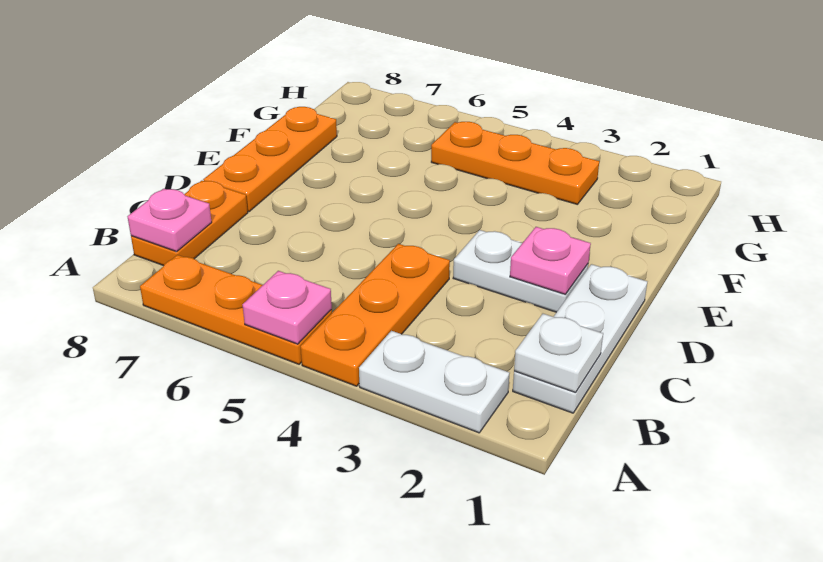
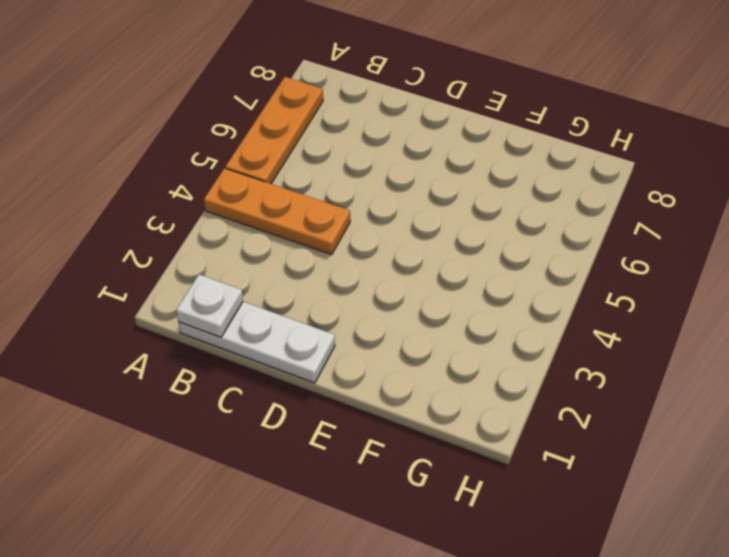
none -> white 1x2 plate [359,331,510,433]
none -> orange 1x2 plate [131,181,248,266]
none -> white 1x2 plate [453,230,588,312]

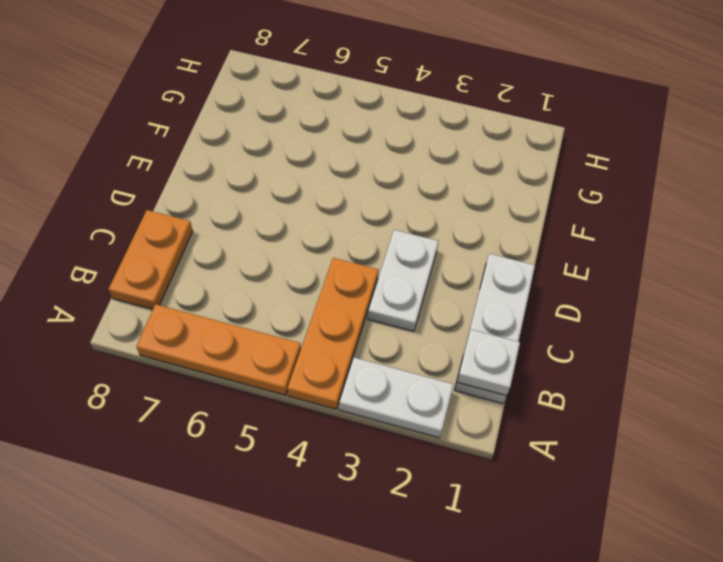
white 1x2 plate [368,230,439,332] -> white 1x2 plate turned to [453,230,588,312]
none -> orange 1x3 plate [203,107,337,211]
none -> orange 1x3 plate [431,122,599,205]
none -> pink 1x1 plate [243,271,332,344]

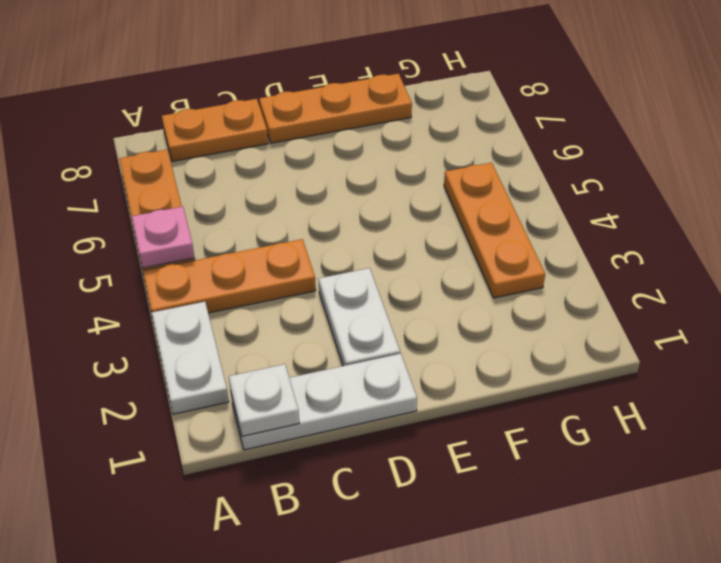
none -> pink 1x1 plate [127,189,212,252]
none -> pink 1x1 plate [510,227,591,294]

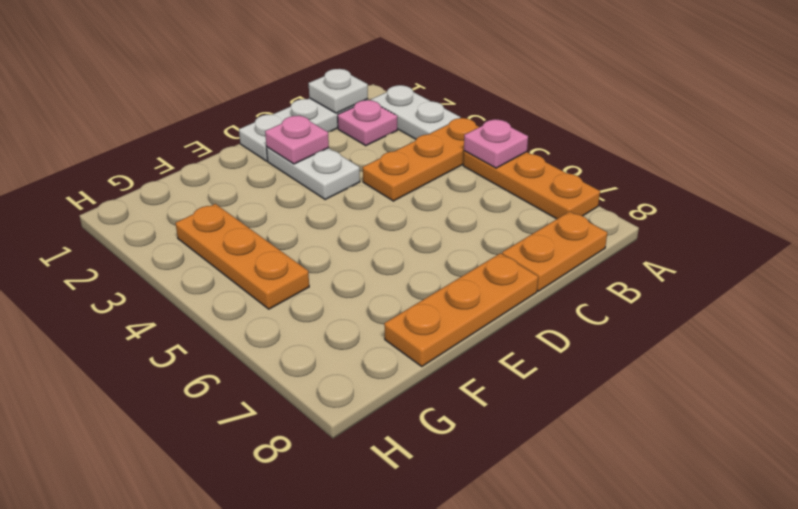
pink 1x1 plate [338,100,397,146] -> pink 1x1 plate moved to [127,189,212,252]

